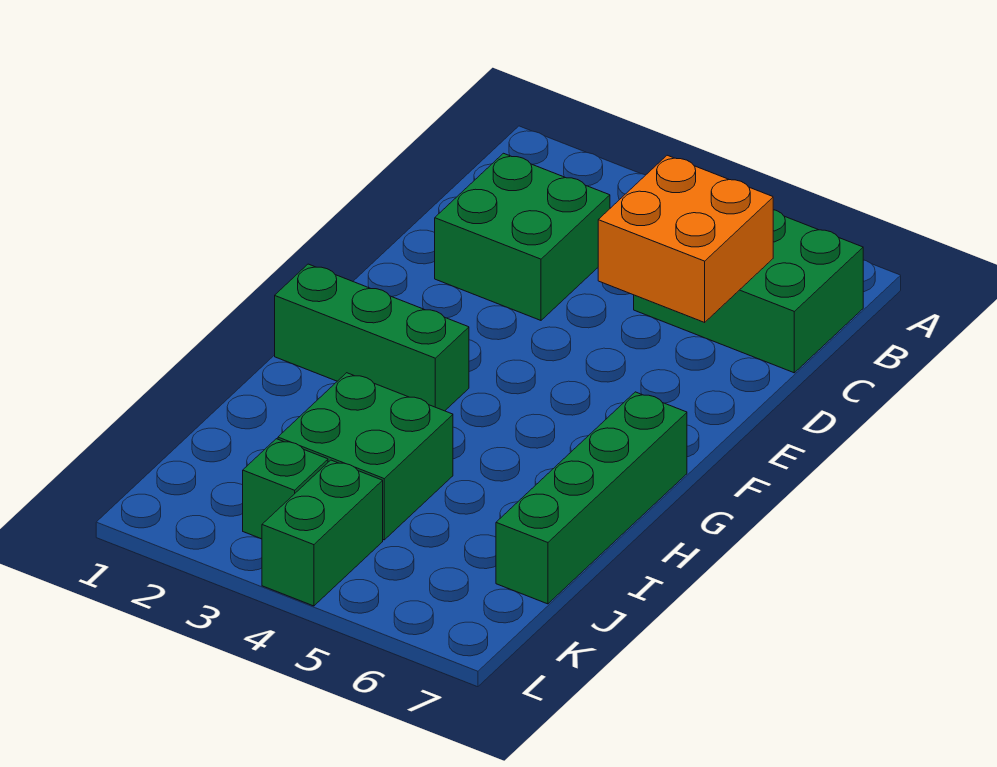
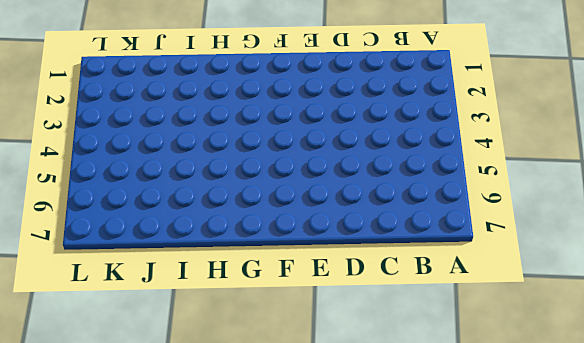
none -> green 2x3 brick [634,210,863,373]
none -> green 2x2 brick [435,153,610,320]

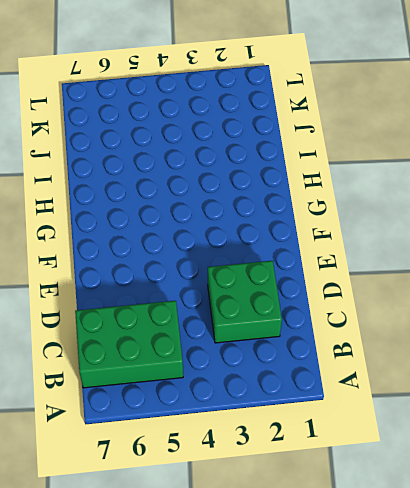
none -> green 1x3 brick [275,264,469,411]
none -> green 1x4 brick [496,392,687,604]

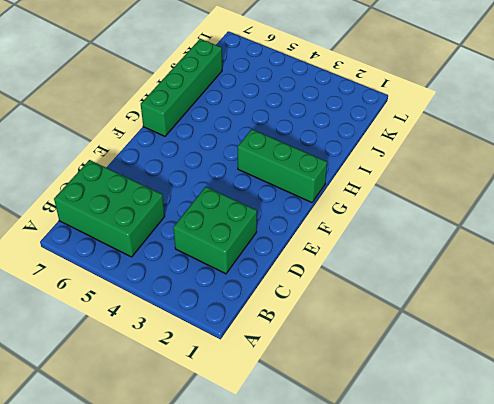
none -> green 2x2 brick [278,373,453,540]
none -> green 1x1 brick [243,439,328,539]

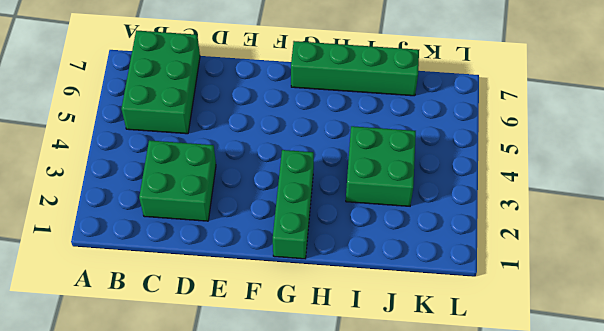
none -> green 1x1 brick [243,439,328,539]
none -> green 1x2 brick [262,460,383,606]

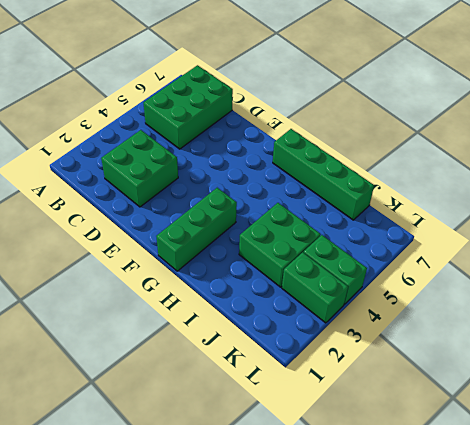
green 1x2 brick [282,252,348,323] -> green 1x1 brick [243,439,328,539]
none -> orange 2x2 brick [598,155,773,322]

